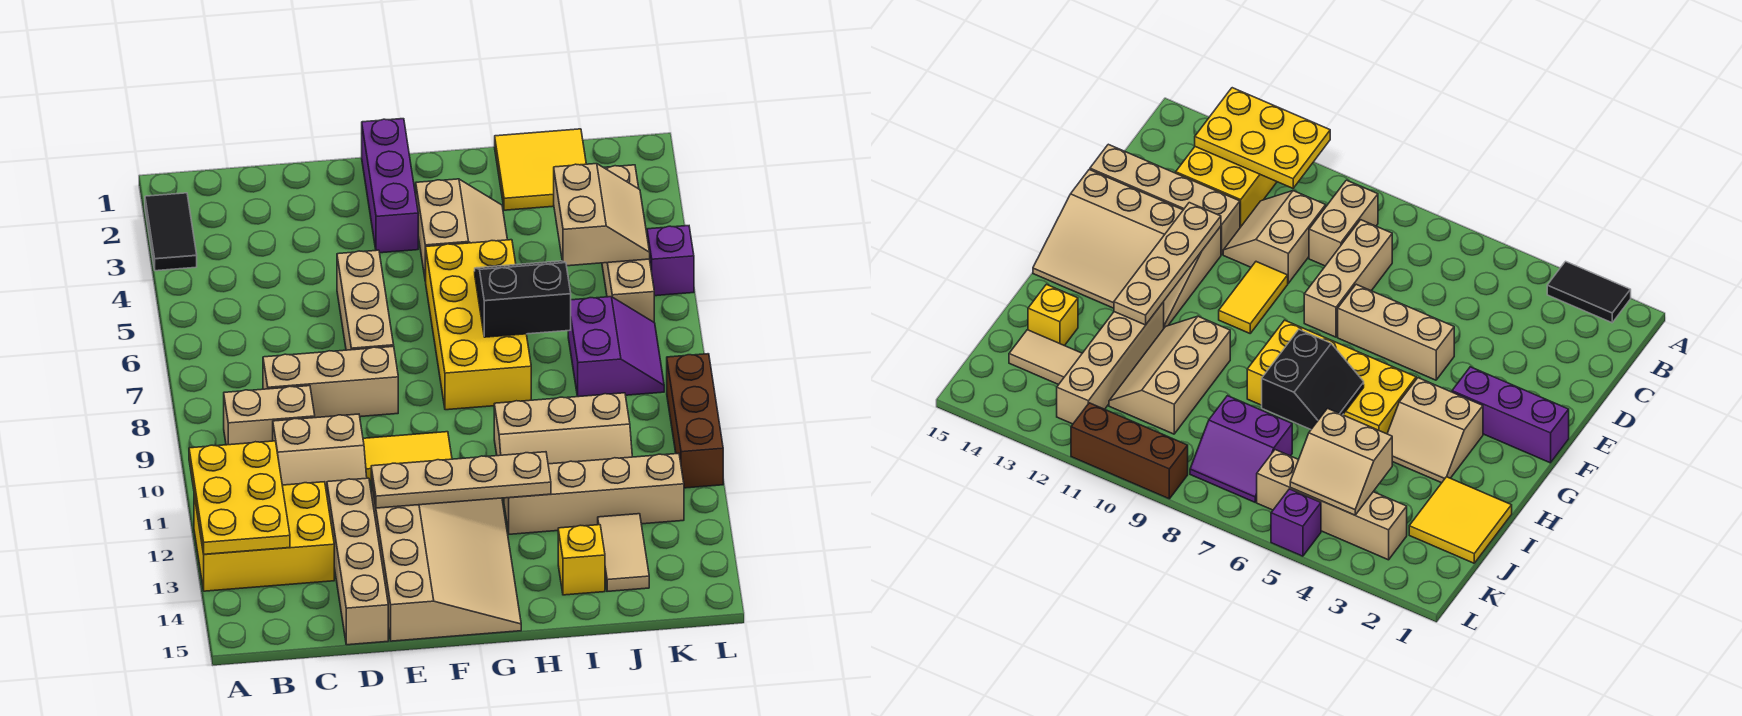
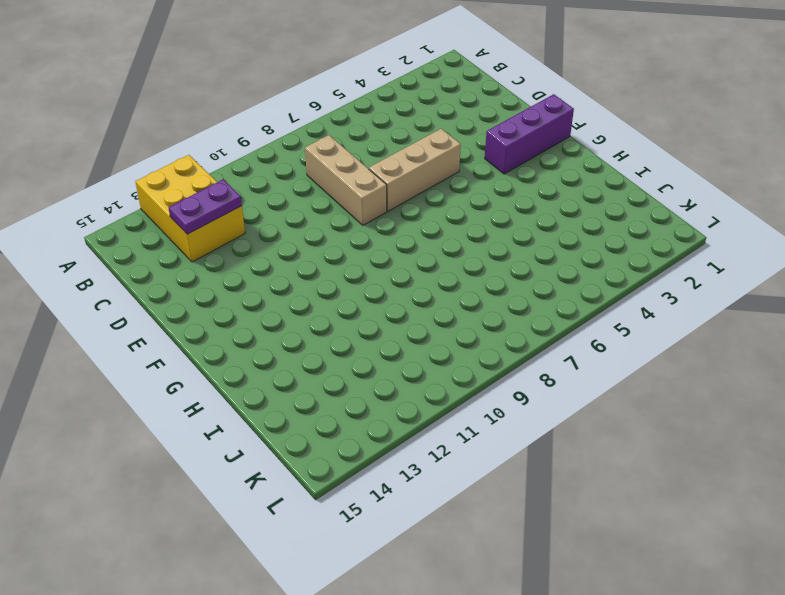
purple 1x2 plate [169,180,242,234] -> none
none -> black 1x2 tile [145,193,197,271]
none -> tan 1x2 brick [224,386,315,445]
none -> tan 2x2 slope [273,414,367,493]

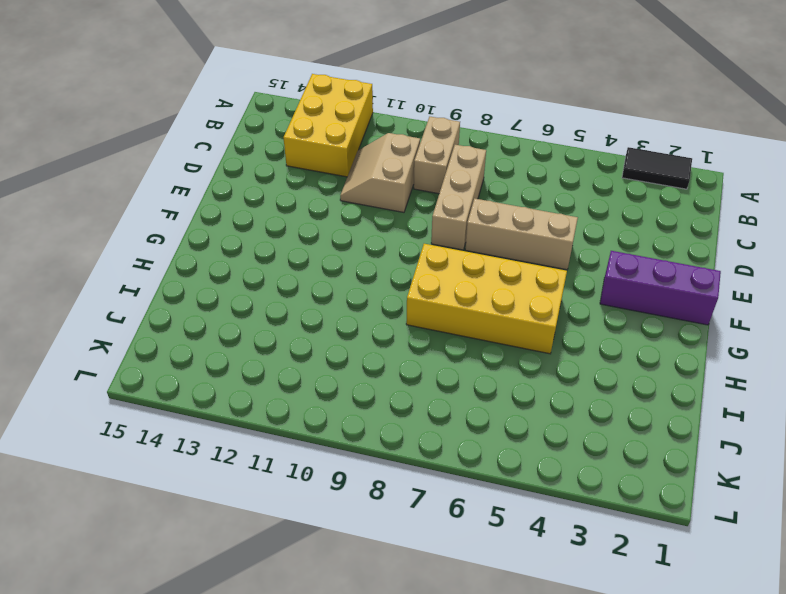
none -> tan 1x4 brick [327,478,388,645]
none -> yellow 1x2 tile [363,432,452,481]
none -> tan 3x4 slope [371,480,521,641]

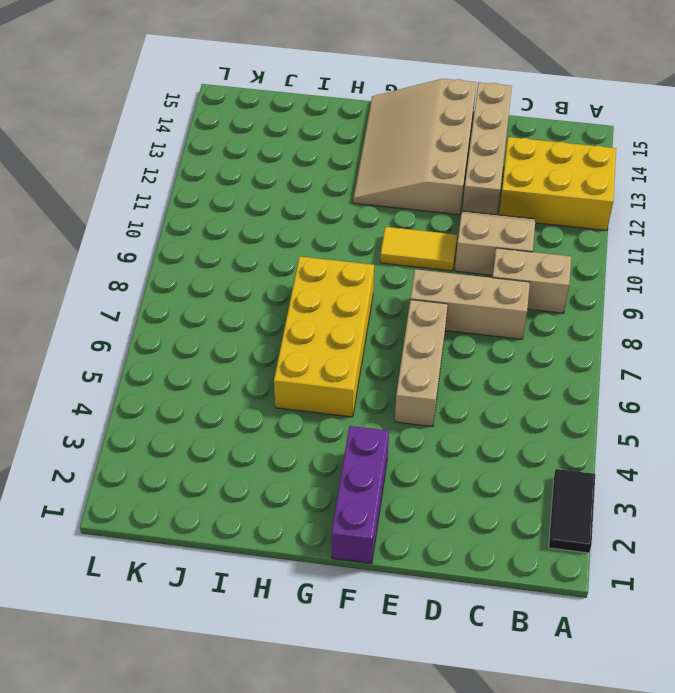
none -> tan 2x2 slope [416,179,507,281]
none -> tan 2x3 slope [494,393,632,500]
none -> tan 1x4 brick [504,453,684,534]

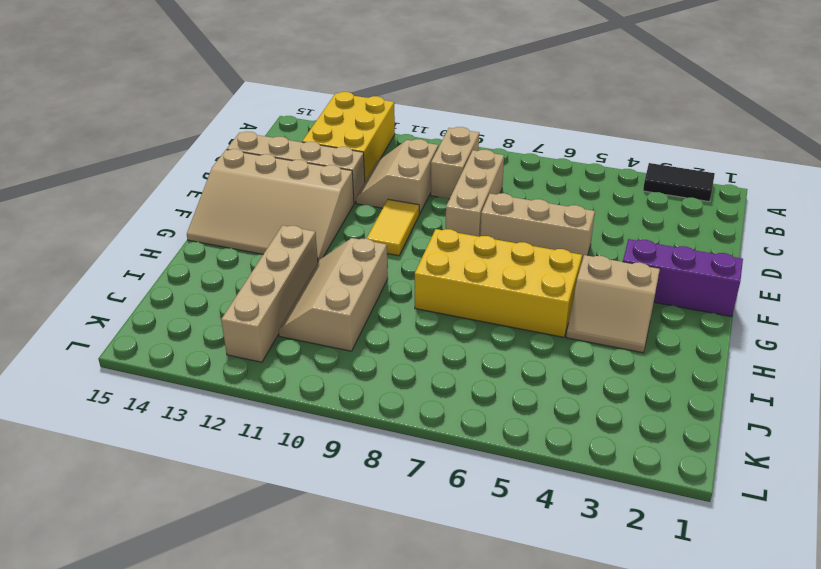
none -> yellow 2x2 tile [495,129,586,210]
none -> yellow 1x1 brick [558,525,605,595]
none -> purple 2x2 slope [568,297,664,397]

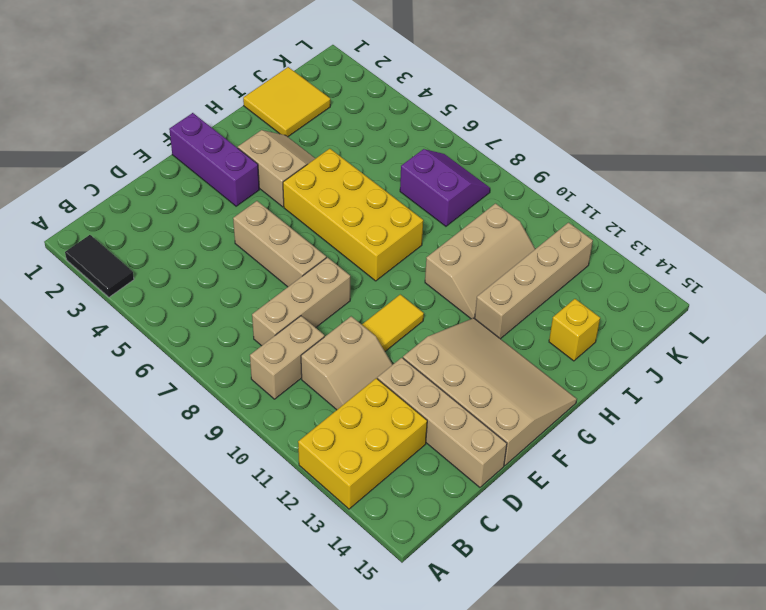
none -> tan 1x2 tile [598,514,649,591]
none -> tan 1x4 brick [602,165,654,322]
none -> purple 1x1 brick [647,226,694,296]

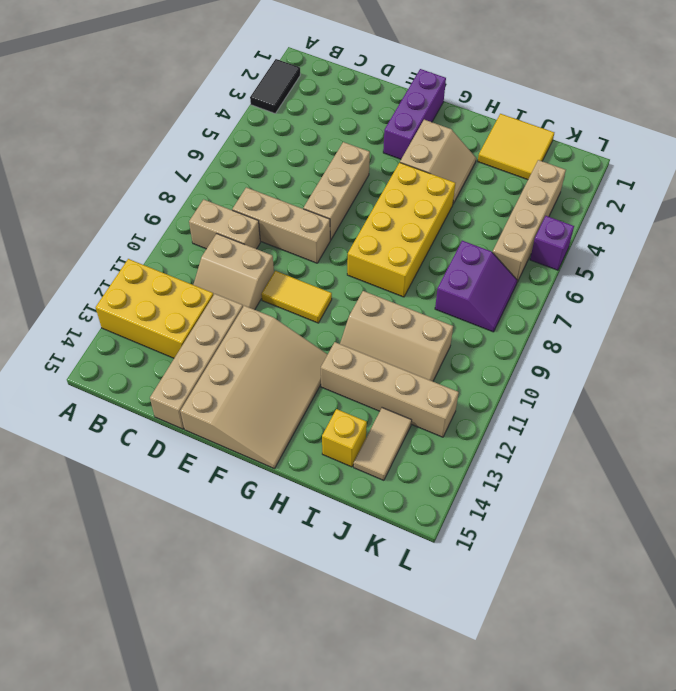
none -> brown 1x3 brick [667,354,723,488]
none -> yellow 2x3 plate [189,441,290,554]
none -> tan 1x4 plate [371,452,551,508]

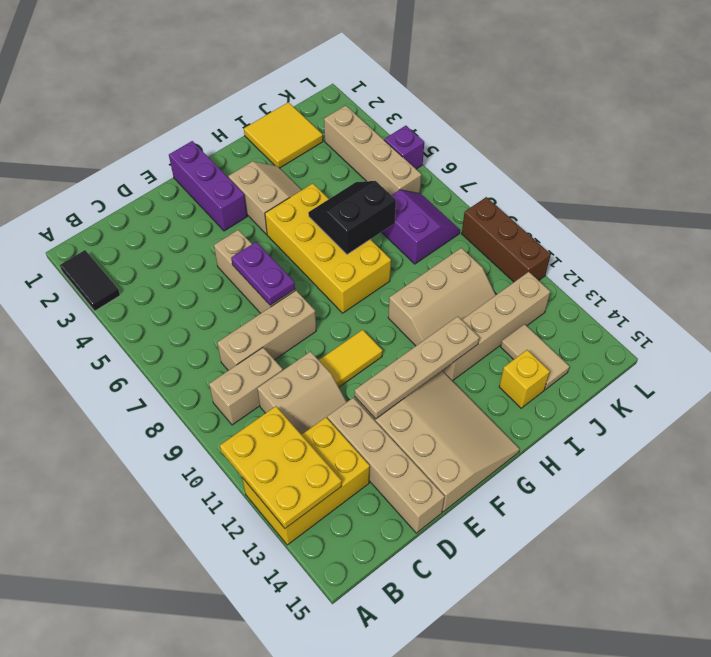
purple 1x2 plate [231,242,295,305] -> none
none -> tan 2x2 slope [554,164,650,266]

